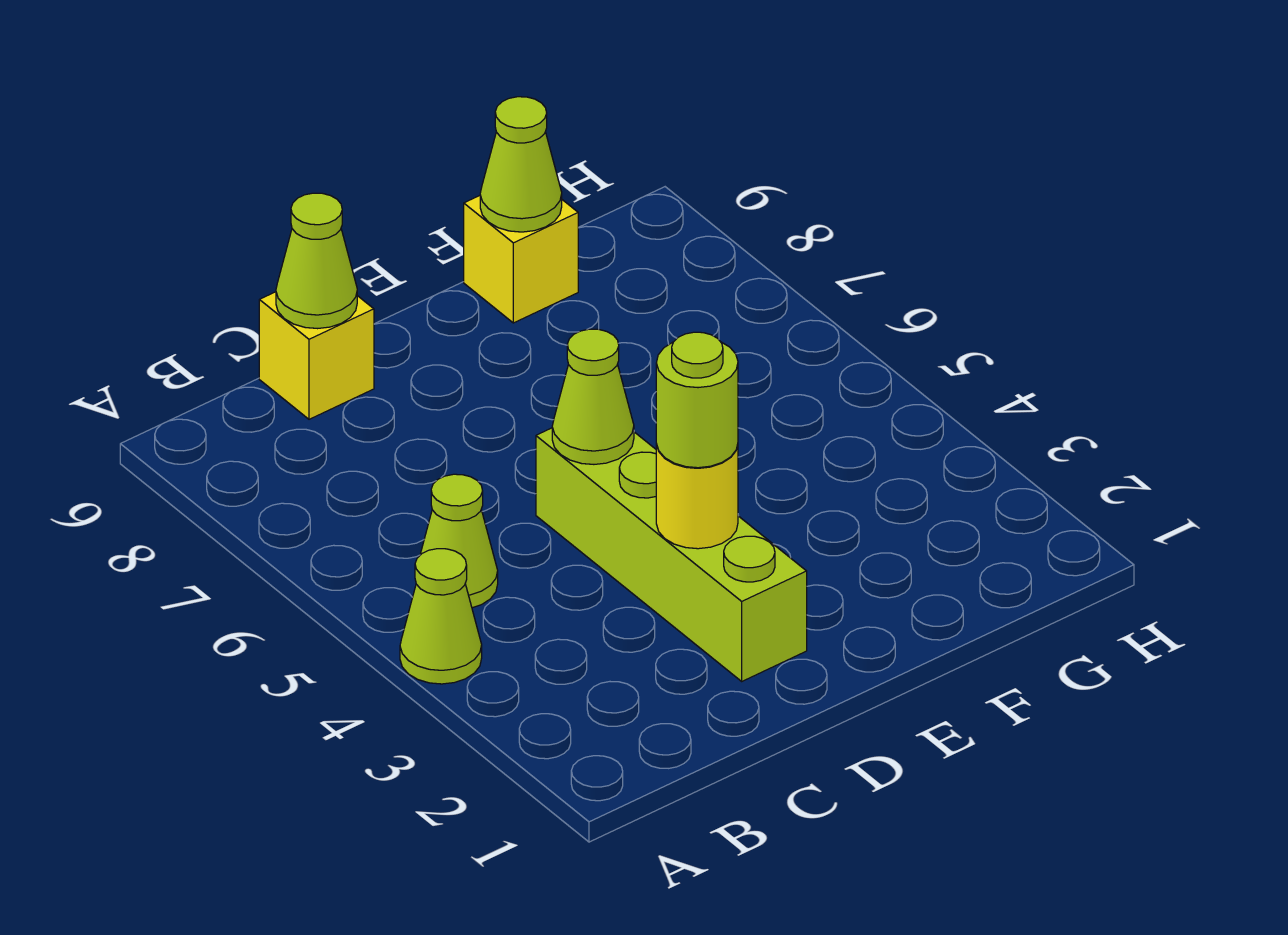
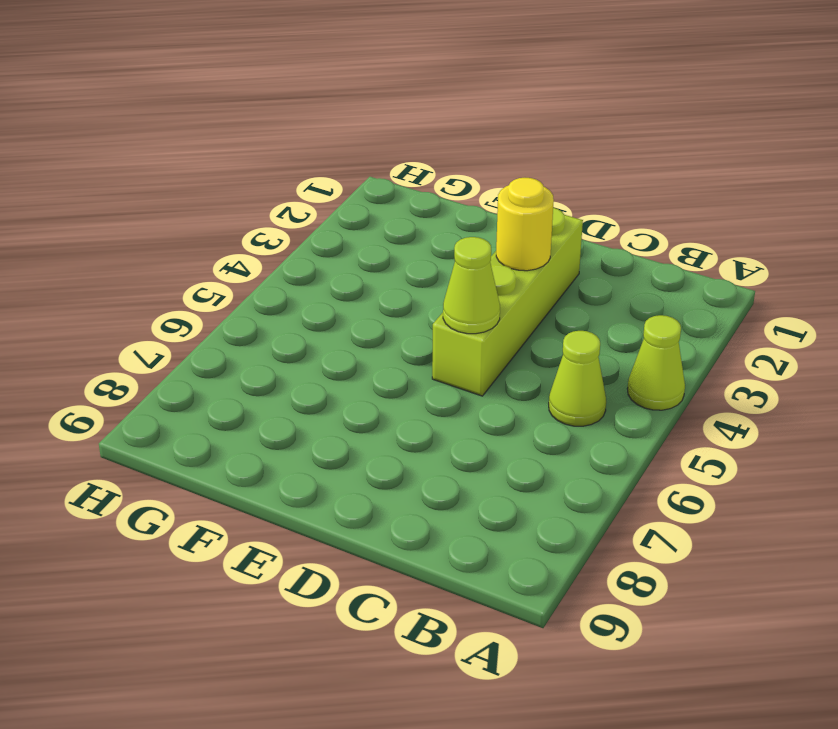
none -> yellow 1x1 brick [259,292,374,419]
none -> yellow 1x1 brick [464,196,578,323]

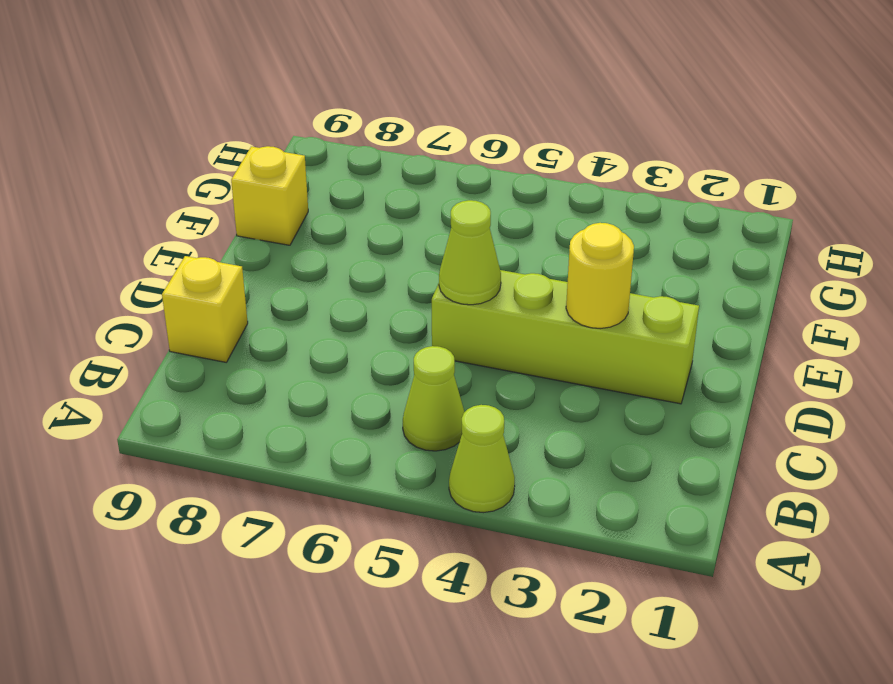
none -> lime 1x1 cone [276,193,357,329]
none -> lime 1x1 cone [480,97,562,232]

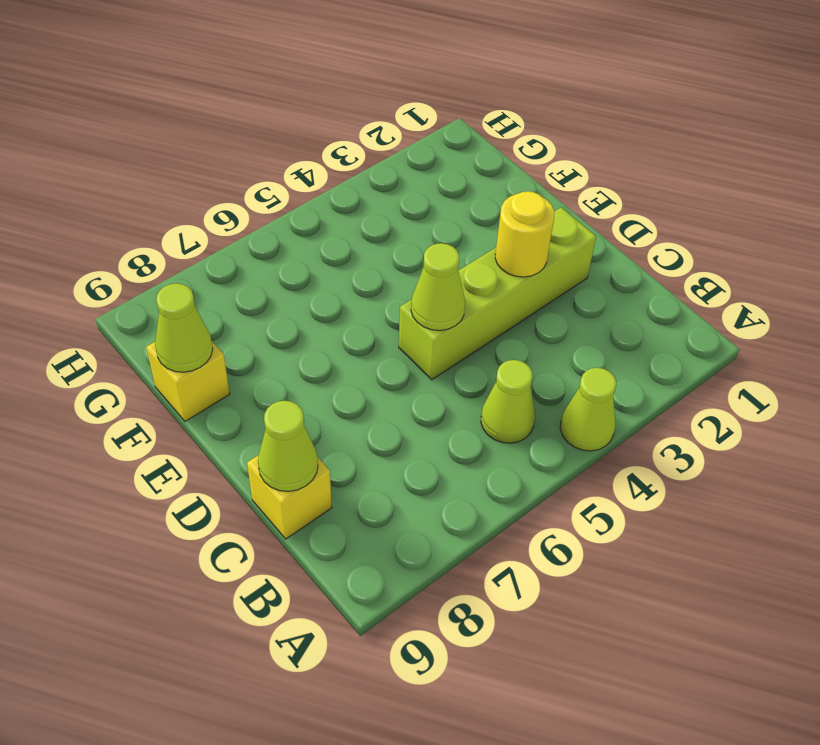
none -> lime 1x1 round brick [656,332,738,468]

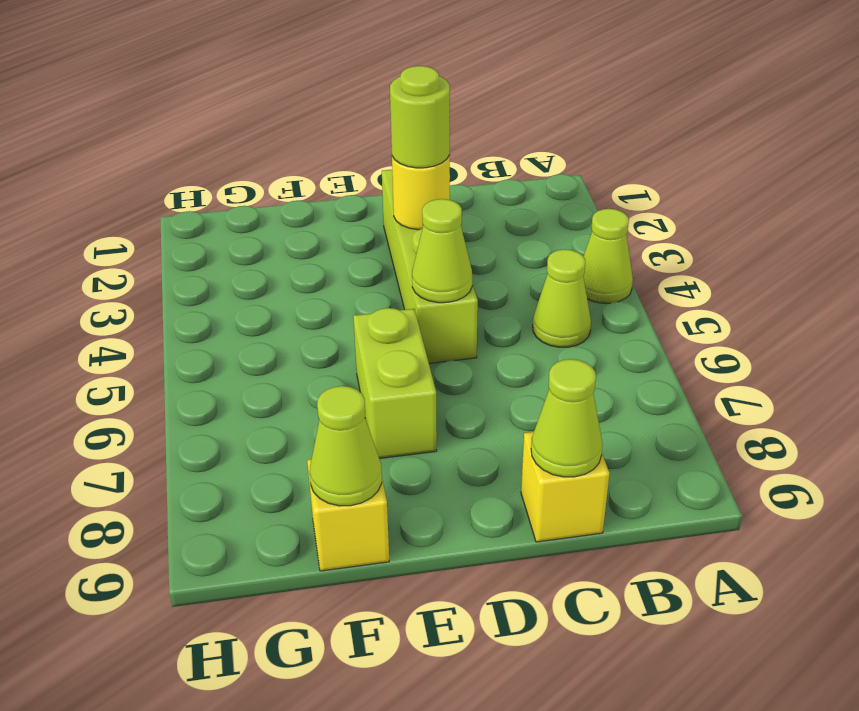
lime 1x2 brick [353,308,437,459] -> none

